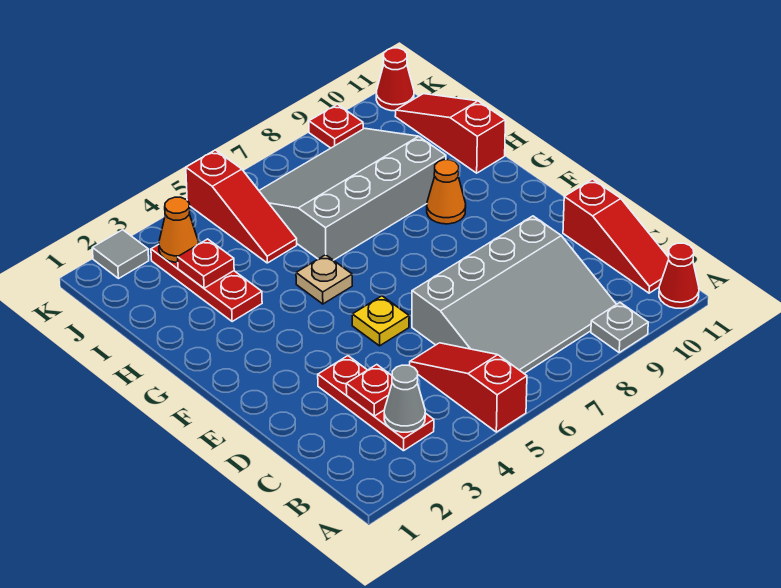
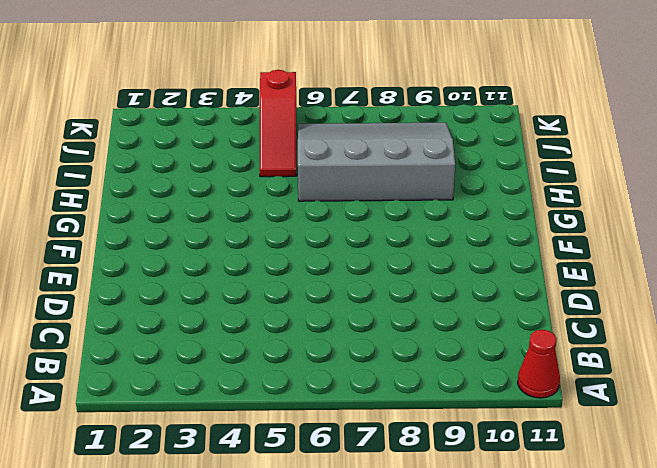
none -> red 1x3 slope [410,343,527,432]
none -> grey 1x1 plate [591,303,648,352]
none -> red 1x3 plate [318,356,434,451]

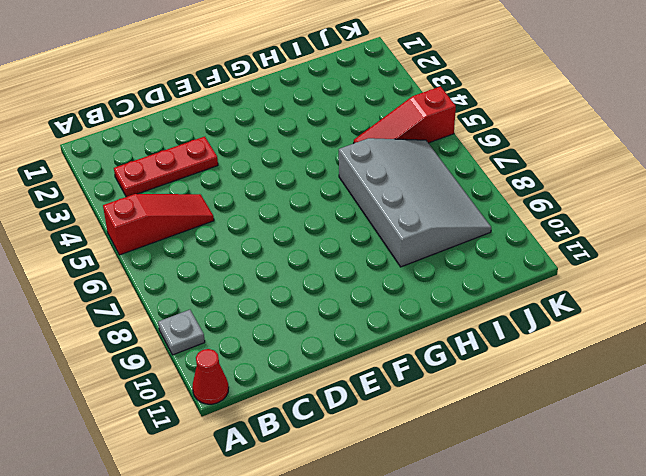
none -> grey 3x4 slope [412,216,616,373]
none -> red 1x3 slope [563,179,669,293]
none -> yellow 1x1 plate [352,296,409,346]

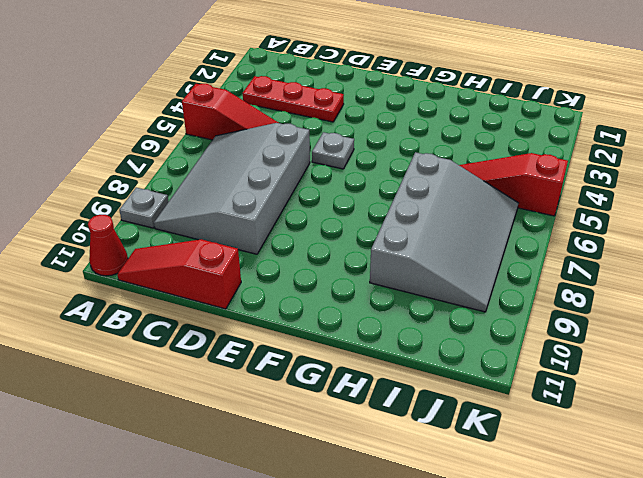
grey 1x1 plate [312,132,354,169] -> yellow 1x1 plate [352,296,409,346]
none -> tan 1x1 plate [296,255,352,304]
none -> orange 1x1 cone [427,160,466,224]
none -> red 1x3 plate [151,244,262,322]

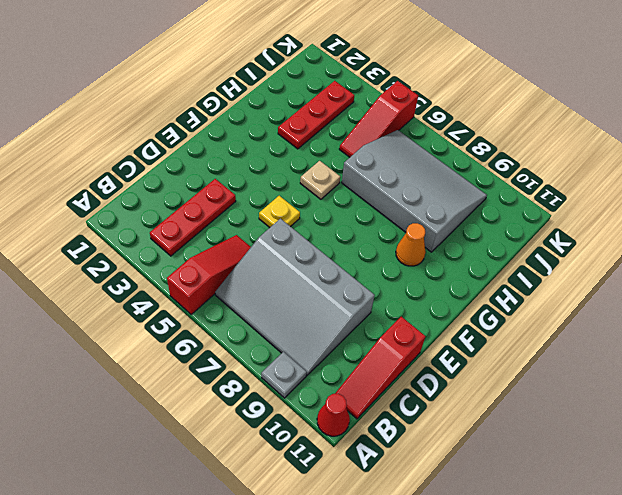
none -> red 1x3 slope [395,94,505,173]
none -> grey 1x1 tile [92,230,149,278]
none -> red 1x1 plate [309,104,363,148]

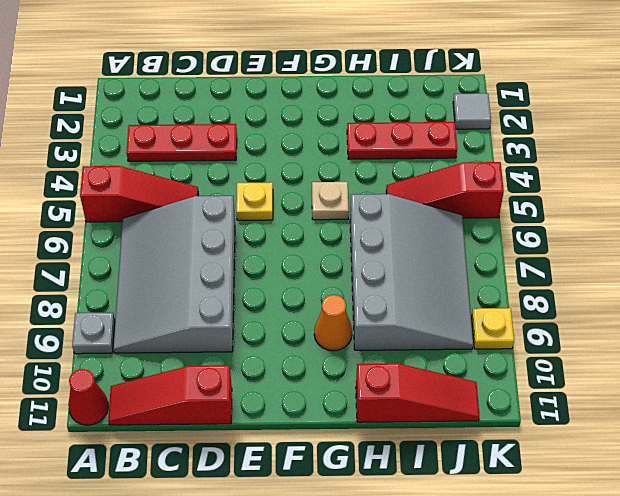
yellow 1x1 plate [472,308,514,349] -> red 1x1 plate [309,104,363,148]
none -> red 1x1 cone [376,48,414,111]
none -> grey 1x1 cone [384,365,425,432]
none -> red 1x1 plate [346,365,392,416]

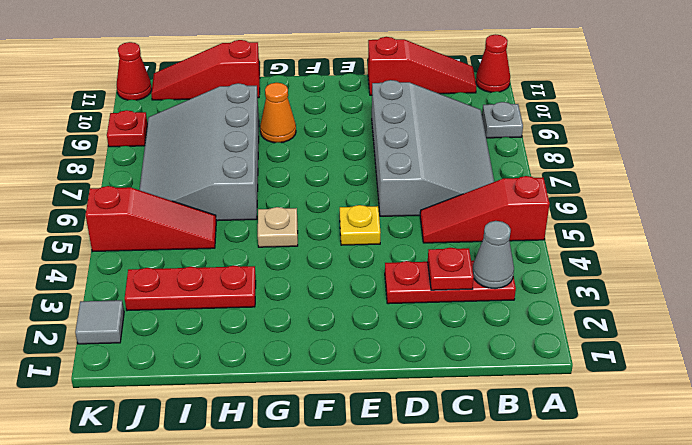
none -> red 1x1 plate [178,239,234,288]
none -> orange 1x1 cone [159,197,198,262]

